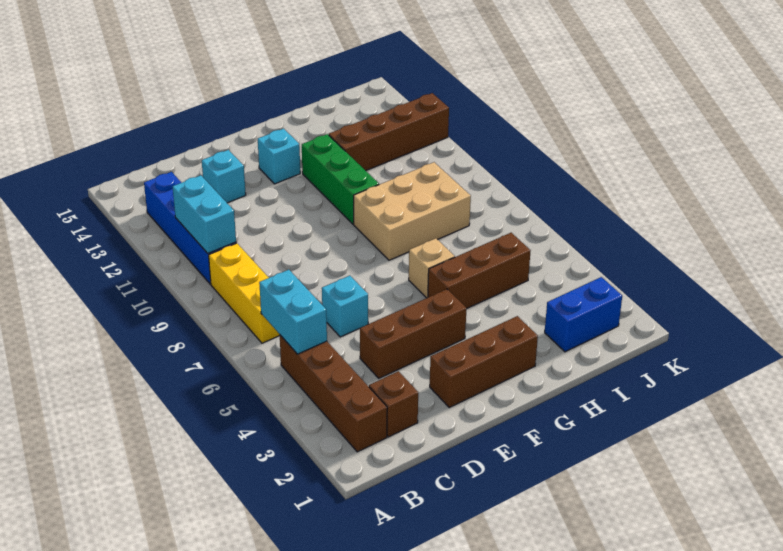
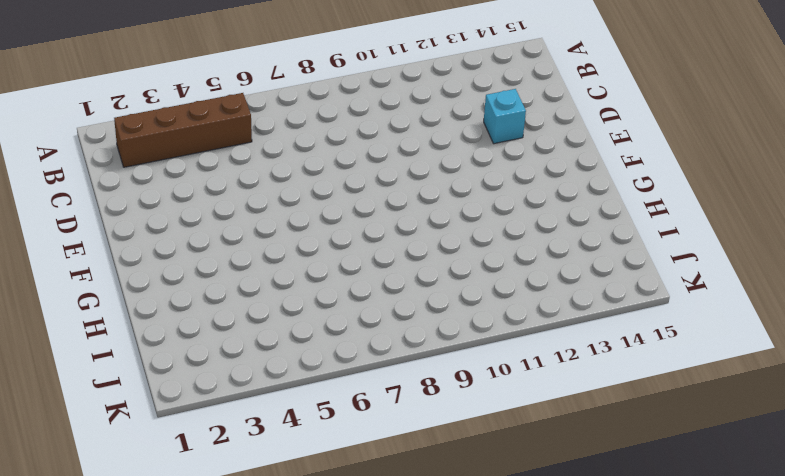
none -> yellow 1x3 brick [209,243,280,343]
none -> blue 1x4 brick [144,172,236,284]
none -> brown 1x1 brick [369,371,418,437]

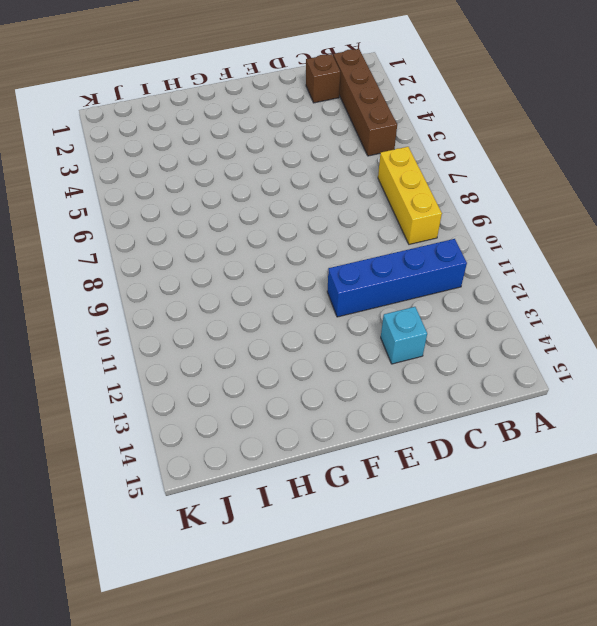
blue 1x4 brick [327,239,467,317] -> blue 1x4 brick turned to [144,172,236,284]
none -> brown 1x3 brick [360,289,467,378]
none -> cyan 1x1 brick [322,276,368,337]
none -> brown 1x3 brick [430,316,538,407]

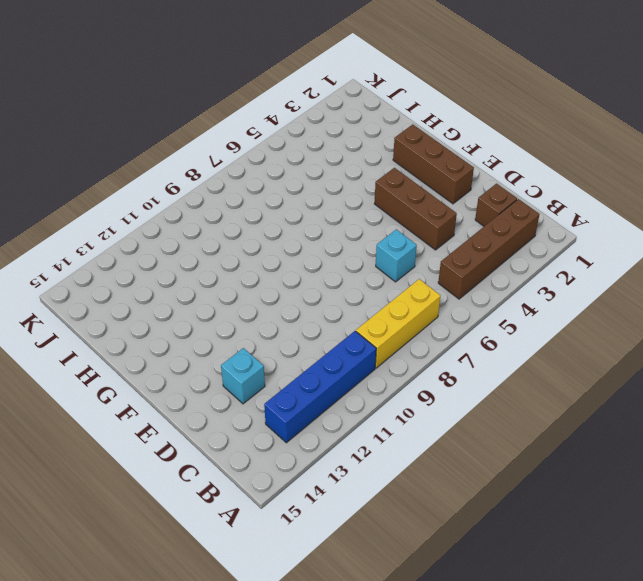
none -> cyan 1x1 brick [258,128,300,184]
none -> brown 1x3 brick [428,233,531,308]
none -> tan 1x1 brick [409,238,455,298]

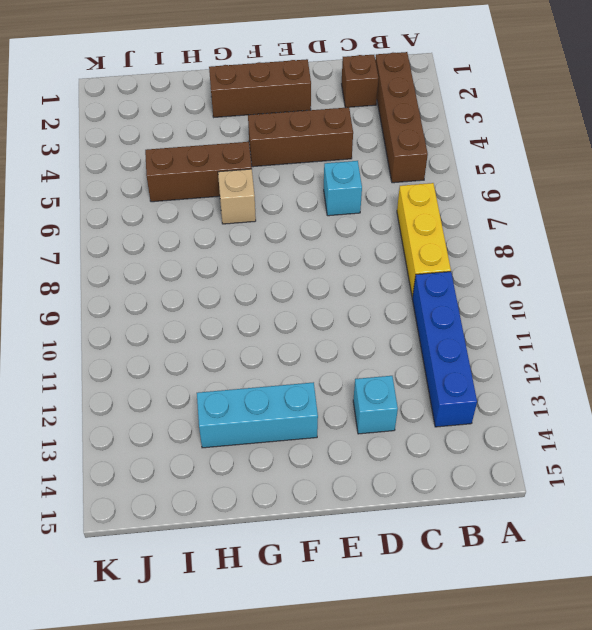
cyan 1x3 brick [197,382,318,448] -> cyan 1x1 brick [258,128,300,184]
none -> tan 2x3 brick [354,162,471,260]
none -> green 1x3 brick [302,134,379,224]
none -> brown 1x4 brick [329,93,449,171]

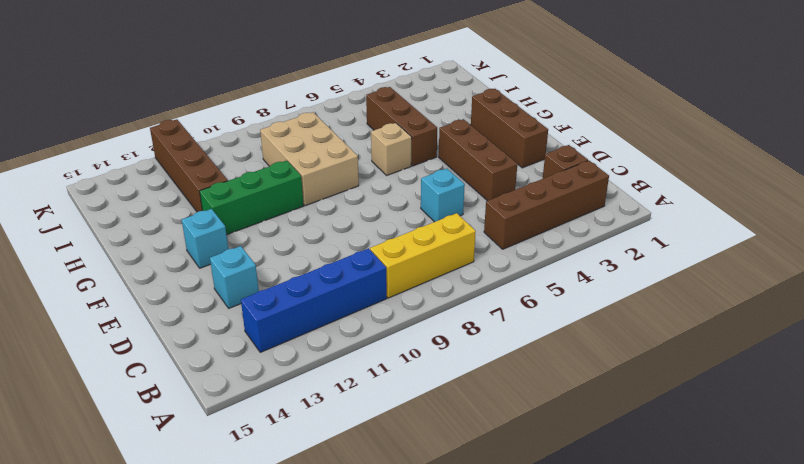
none -> blue 1x2 brick [545,277,622,352]
none -> cyan 1x2 brick [259,270,327,354]
none -> cyan 1x2 brick [173,175,236,253]

